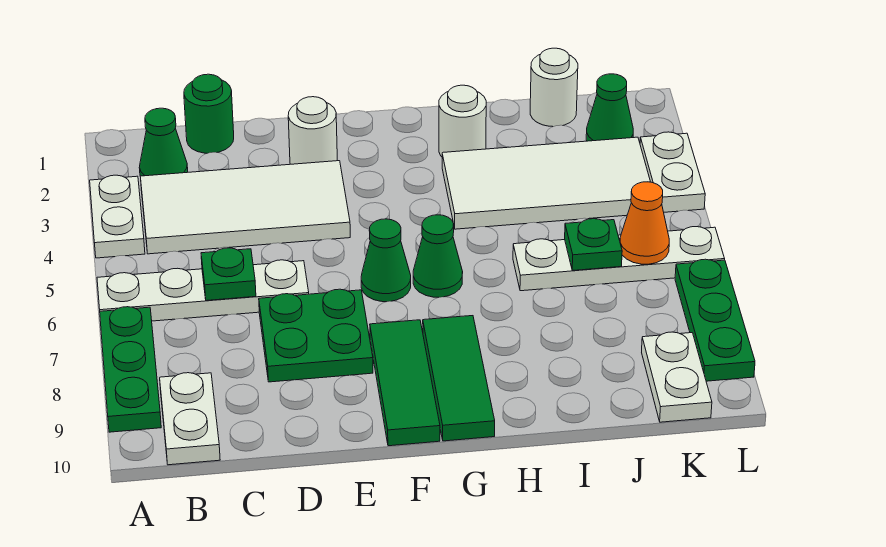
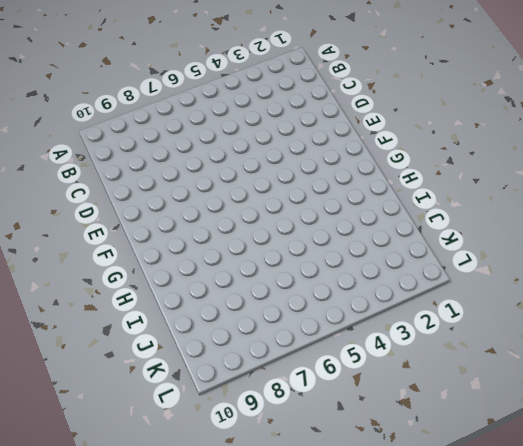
none -> white 1x2 plate [90,175,145,258]
none -> white 1x4 plate [97,260,309,321]
none -> green 1x3 plate [100,307,161,432]

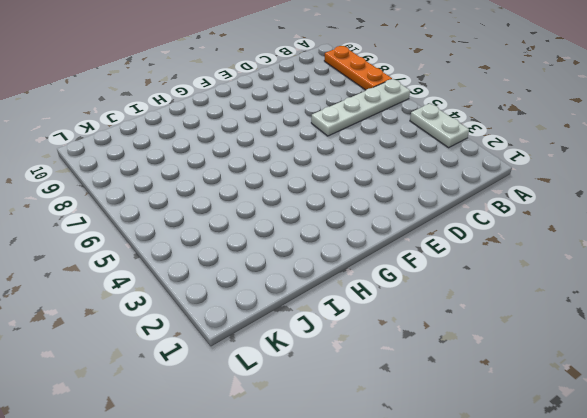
orange 1x3 plate [324,46,392,90] -> green 1x3 plate [100,307,161,432]
none -> green 1x1 cone [139,108,188,176]
none -> white 2x4 tile [140,161,350,254]
none -> white 1x2 plate [160,373,220,465]

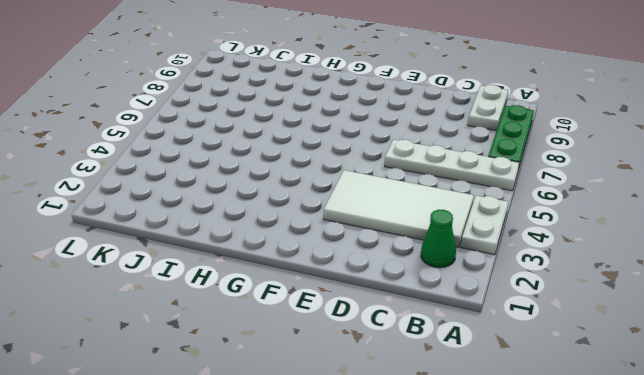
none -> green 1x1 round brick [184,74,234,153]
none -> green 2x2 plate [259,289,373,382]
none -> white 1x1 round brick [288,97,337,164]

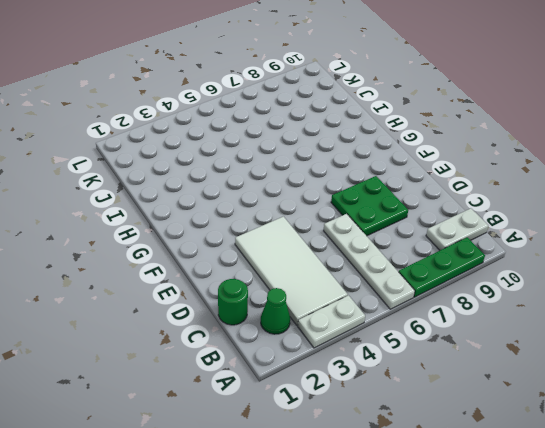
none -> white 1x1 round brick [288,97,337,164]
none -> green 1x1 cone [361,219,411,302]
none -> green 1x3 tile [370,320,440,446]

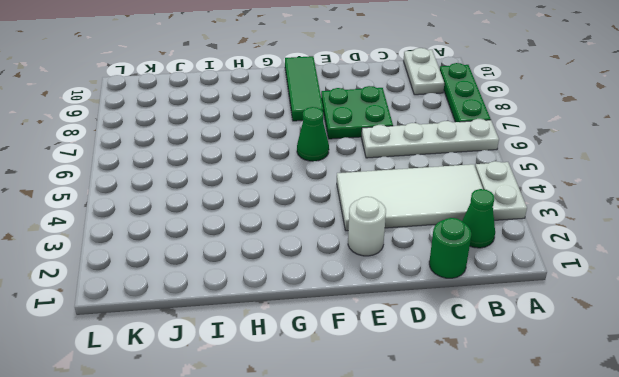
none -> green 1x1 cone [413,215,463,297]
none -> green 1x3 tile [423,316,495,441]
none -> white 1x1 round brick [439,85,486,157]

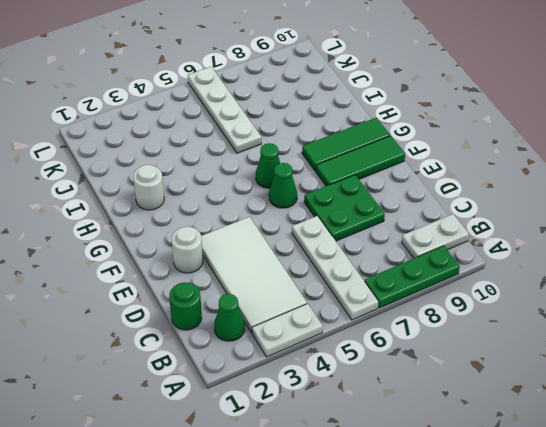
none -> white 2x4 tile [442,137,650,229]
none -> white 1x1 round brick [530,48,578,127]
none -> green 1x1 cone [586,74,633,141]

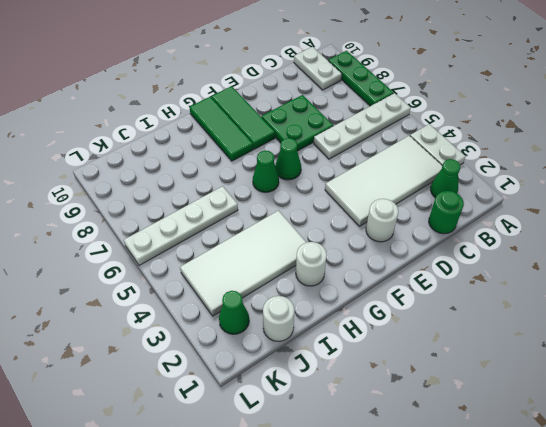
none -> white 1x2 plate [642,332,712,422]
none -> white 1x2 plate [640,132,705,212]
none -> green 1x3 plate [675,259,755,381]

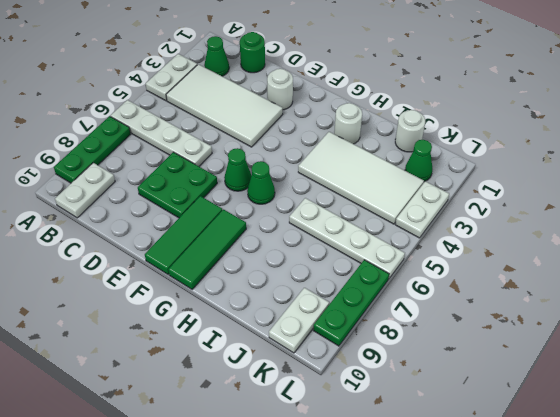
none -> green 1x1 plate [201,248,256,301]
none -> green 1x1 plate [565,219,622,270]
none -> orange 1x1 cone [620,182,669,264]

